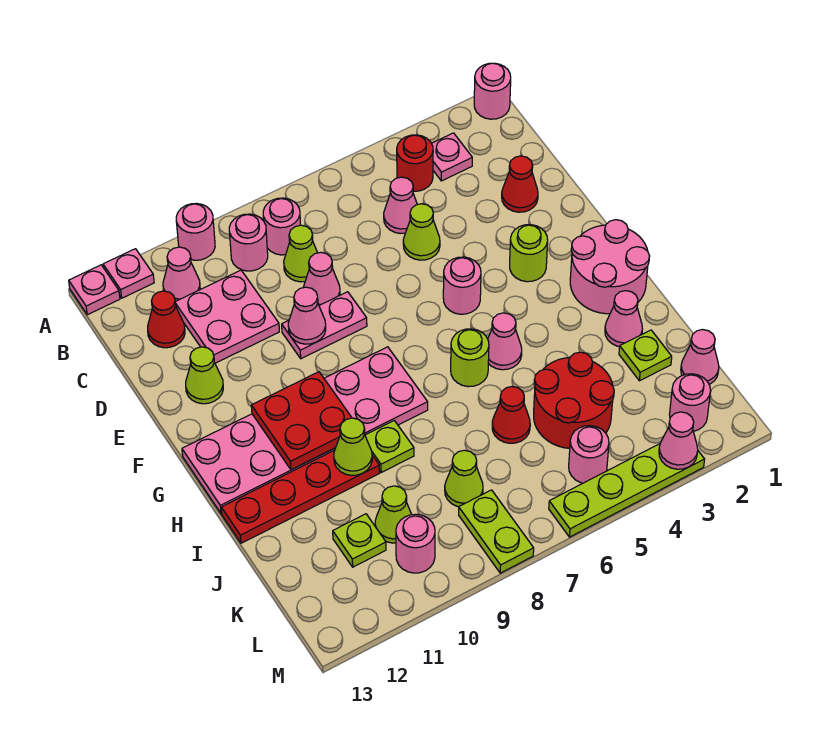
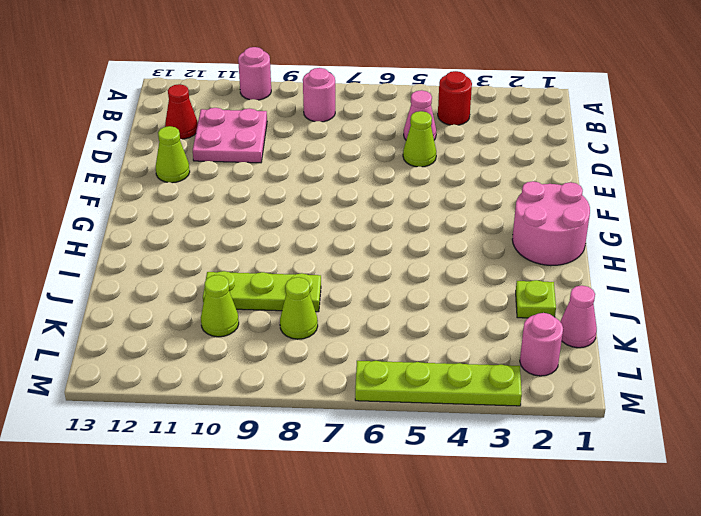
lime 1x3 plate [203,271,321,312] -> none
none -> pink 1x1 round brick [474,63,511,119]
none -> pink 1x1 plate [103,249,154,298]
none -> pink 1x1 plate [69,265,120,315]
none -> pink 1x1 plate [432,133,472,181]

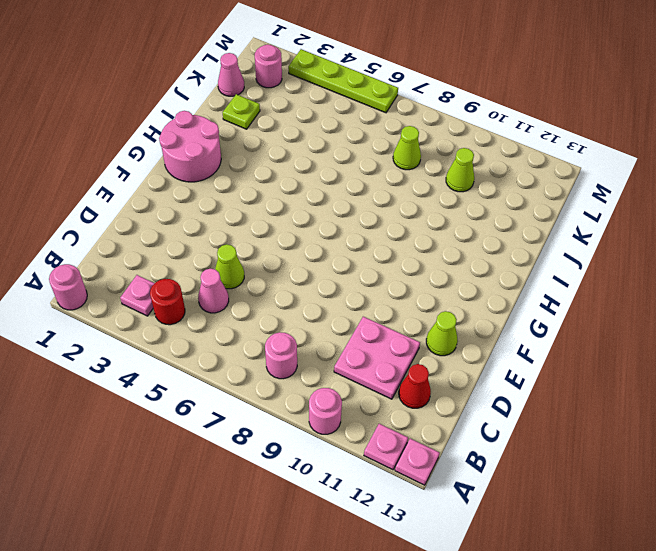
none -> pink 1x1 round brick [229,214,268,271]
none -> pink 1x1 cone [163,247,200,302]
none -> lime 1x1 cone [284,225,317,282]
none -> red 1x1 cone [502,156,538,212]

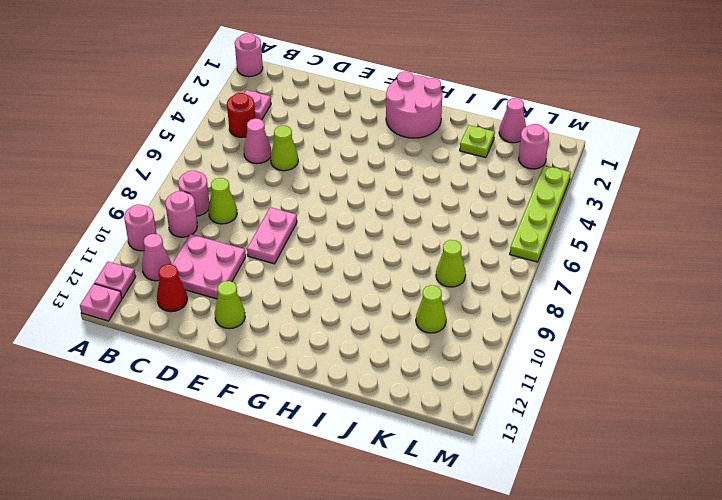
none -> red 1x1 cone [502,156,538,212]
none -> pink 1x1 cone [303,252,340,305]
none -> lime 1x1 round brick [510,225,548,282]
none -> pink 1x1 round brick [443,257,481,314]

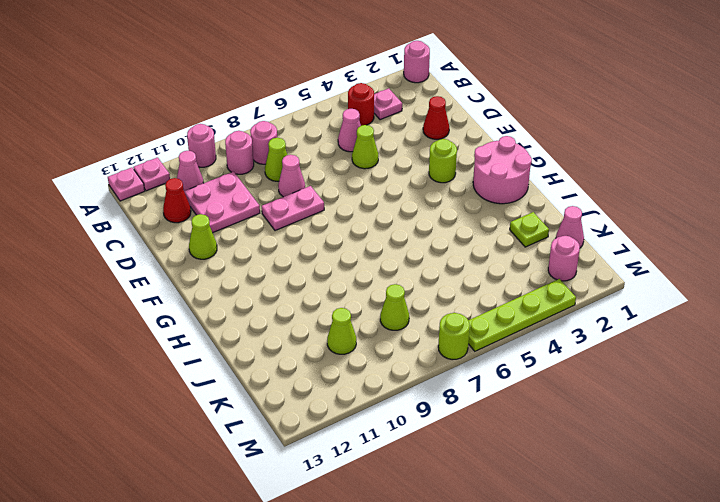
lime 1x1 round brick [438,313,470,360] -> lime 1x1 round brick moved to [451,329,489,387]
none -> pink 1x1 round brick [443,257,481,314]
none -> pink 2x6 plate [182,347,428,514]
none -> pink 1x1 cone [488,313,522,370]
none -> pink 1x1 cone [605,291,642,347]

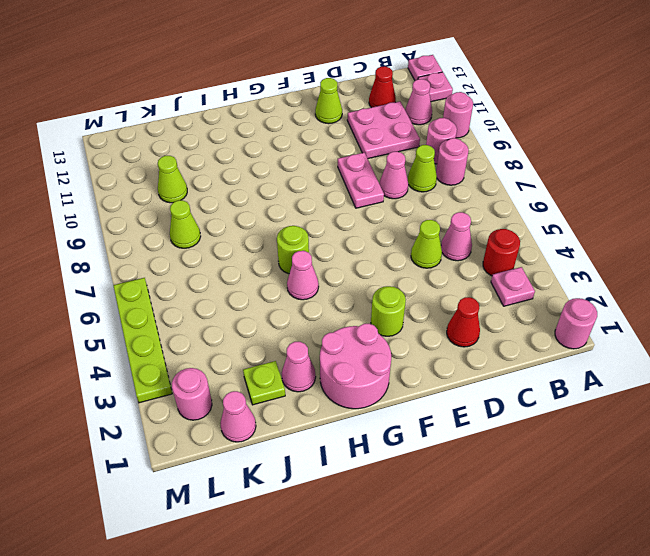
none -> pink 1x1 round brick [443,257,481,314]
none -> pink 2x6 plate [182,347,428,514]
none -> lime 1x1 plate [365,421,414,472]
none -> red 1x4 plate [221,450,380,543]

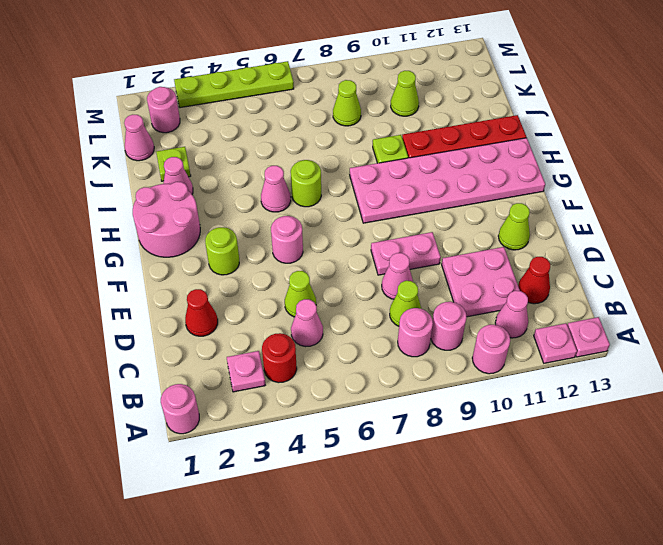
none -> red 2x2 round brick [534,352,614,449]
none -> red 1x1 cone [492,387,530,443]
none -> lime 1x1 plate [333,514,386,567]
none -> pink 1x1 round brick [569,426,609,483]

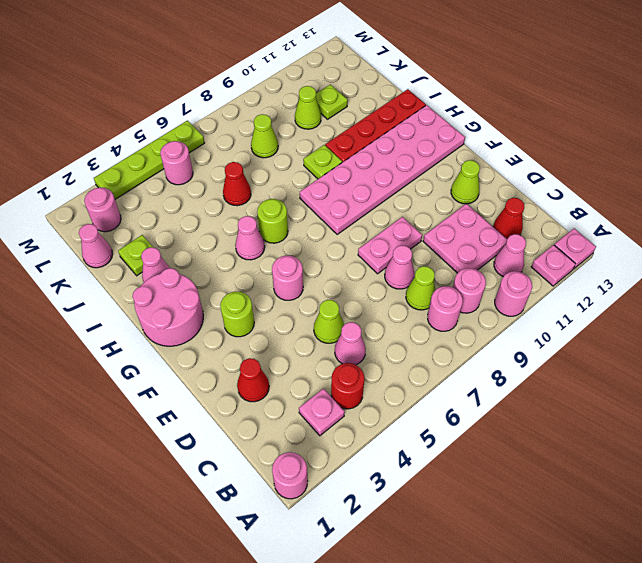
none -> red 2x2 round brick [534,352,614,449]
none -> lime 1x2 plate [459,490,534,573]
none -> pink 1x1 round brick [396,514,435,573]
none -> pink 1x1 cone [288,287,326,344]

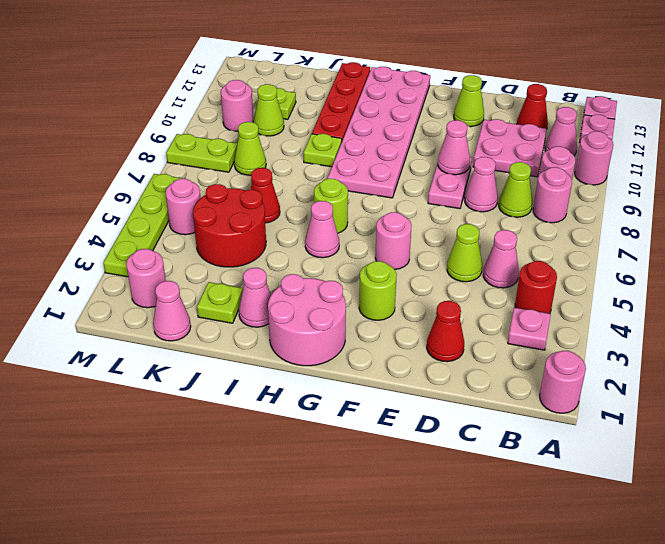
none -> red 2x2 plate [251,372,352,470]
none -> lime 1x1 cone [334,418,372,475]
none -> pink 1x1 cone [659,412,698,469]

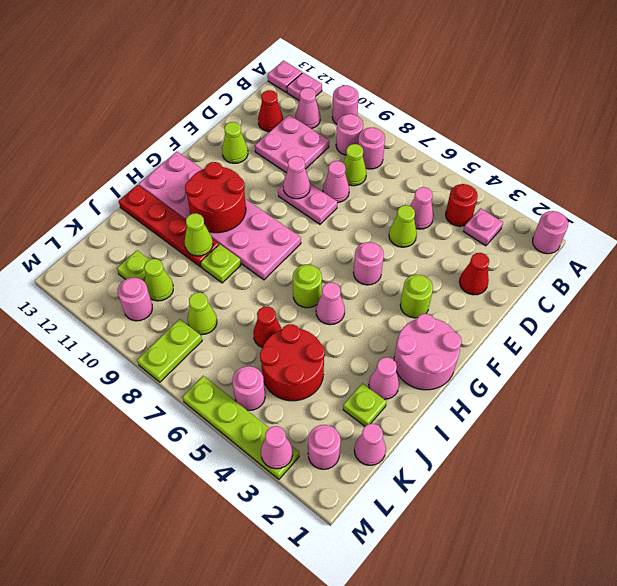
red 2x2 round brick [185,162,246,233] -> red 2x2 plate [251,372,352,470]

